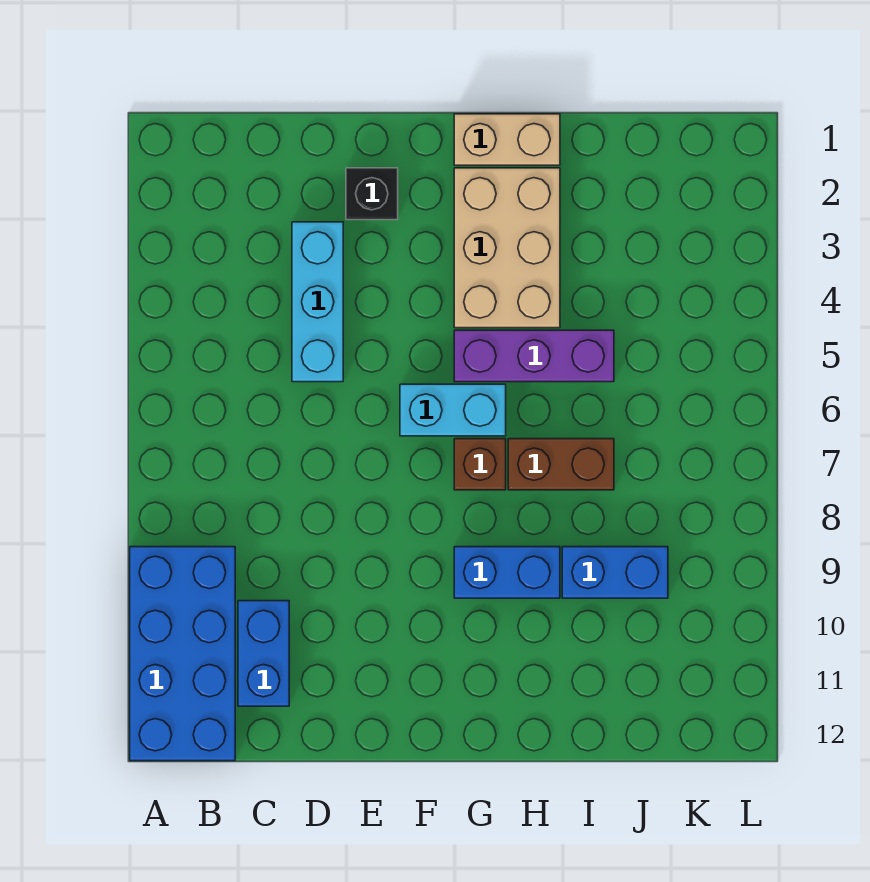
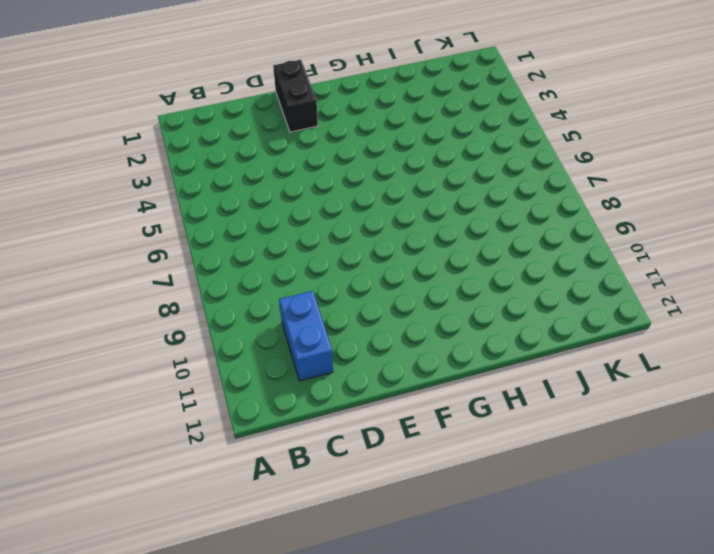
black 1x2 brick [273,60,318,132] -> black 1x1 brick [346,168,398,220]
none -> blue 2x4 brick [130,547,235,761]
none -> cyan 1x3 brick [292,222,343,382]
none -> cyan 1x2 brick [400,384,506,436]

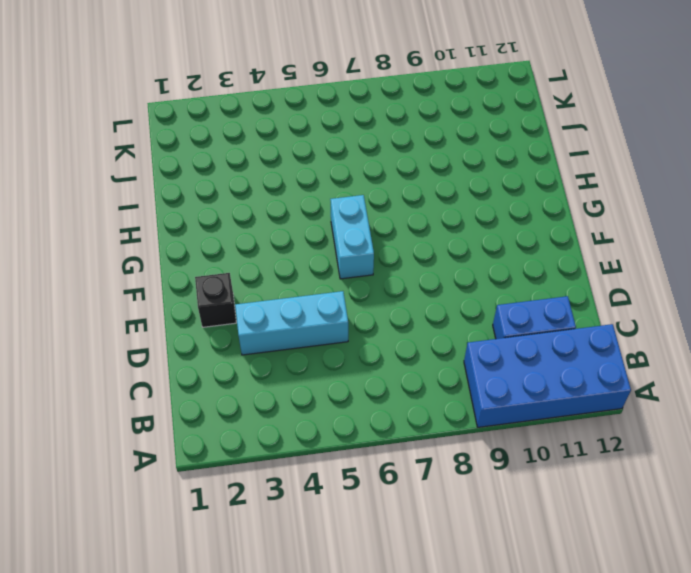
none -> tan 1x2 brick [454,114,560,165]
none -> tan 2x3 brick [454,168,560,328]
none -> purple 1x3 brick [454,330,614,382]

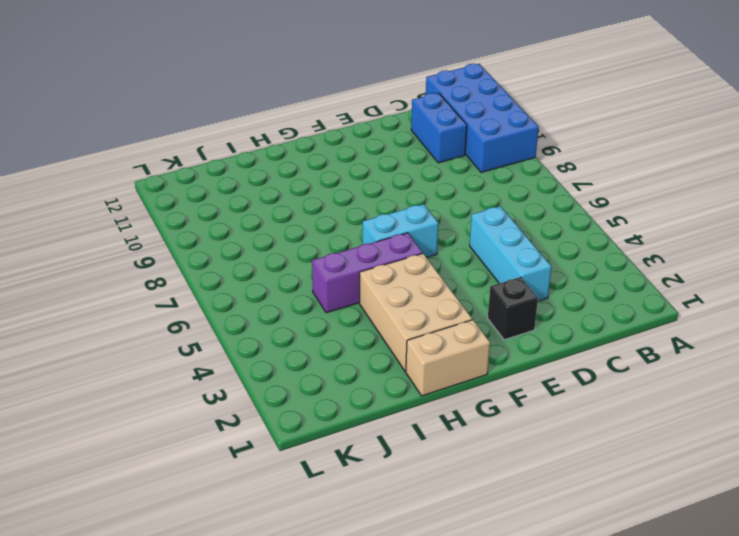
none -> brown 1x1 brick [454,439,506,490]
none -> blue 1x2 brick [454,547,560,598]
none -> brown 1x2 brick [508,439,614,490]

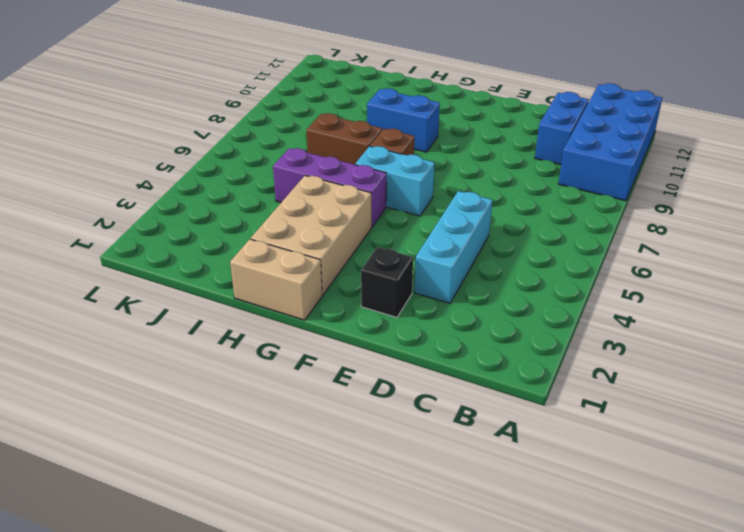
none -> blue 1x2 brick [562,547,668,598]

